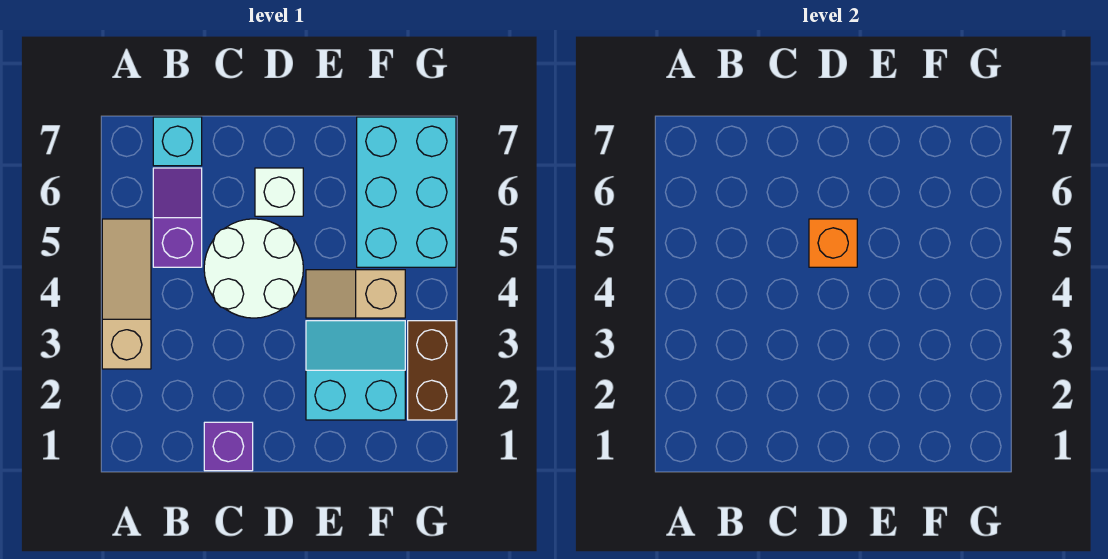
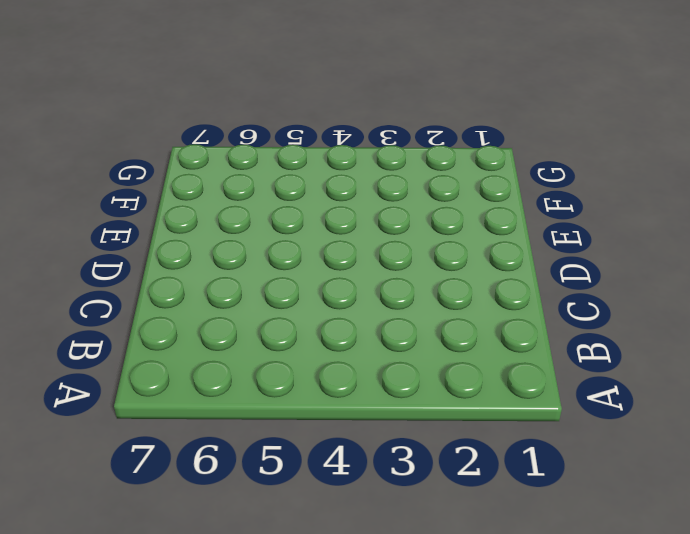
none -> tan 1x3 slope [102,219,151,369]
none -> purple 1x2 slope [153,168,202,267]

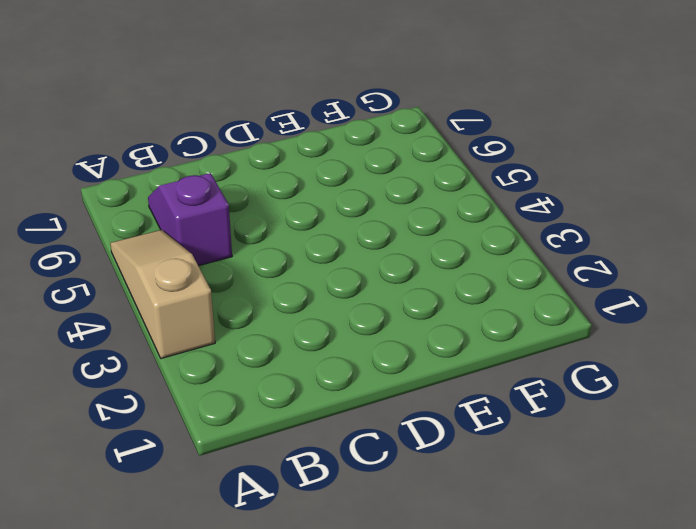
none -> cyan 1x1 brick [153,117,202,166]
none -> purple 1x1 brick [204,422,253,471]

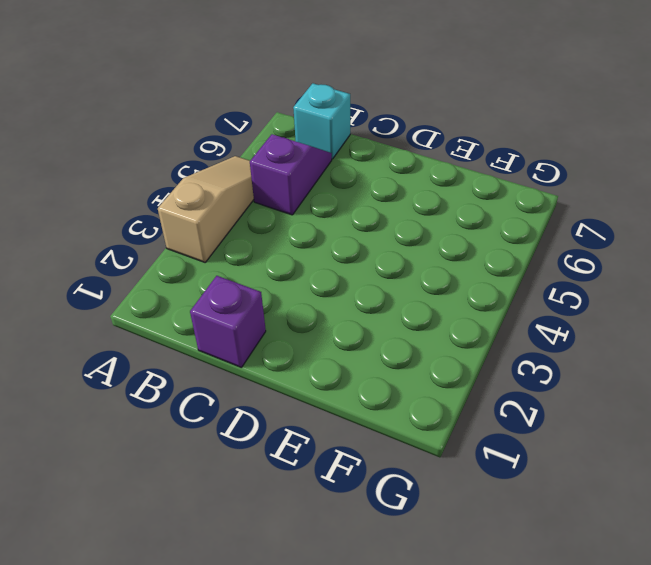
none -> white 2x2 round brick [204,219,303,318]
none -> white 1x1 brick [255,168,303,216]

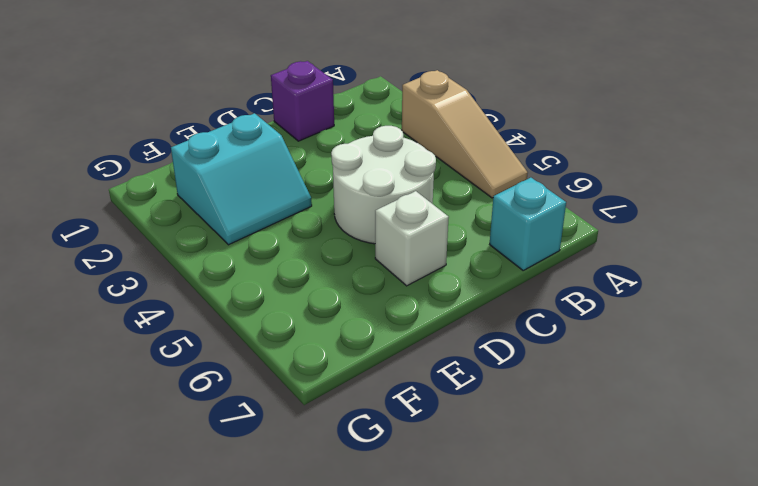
none -> purple 1x2 slope [153,168,202,267]
none -> tan 1x2 slope [306,270,405,318]

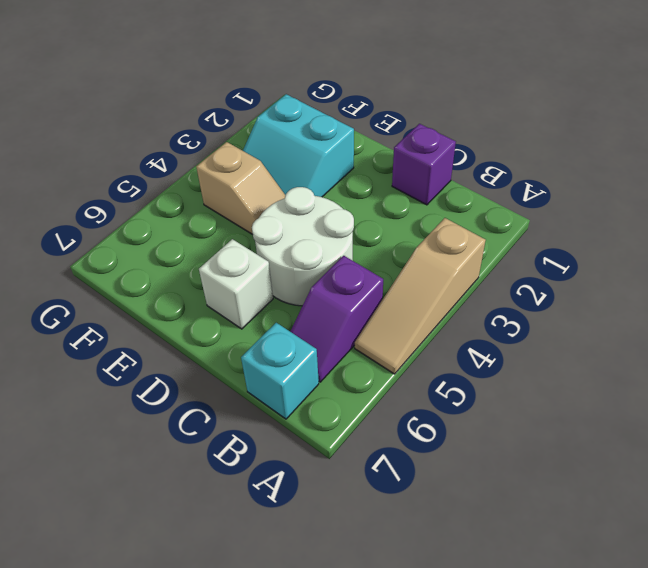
none -> cyan 2x3 brick [357,117,456,267]
none -> brown 1x2 brick [408,321,456,420]

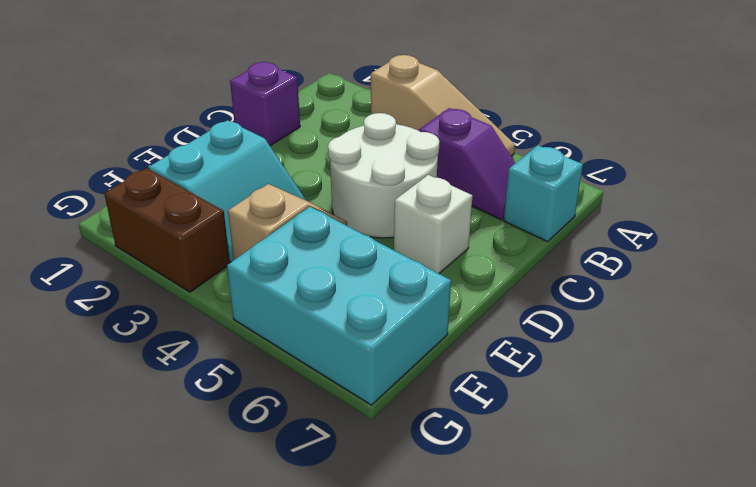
none -> orange 1x1 brick [809,219,857,267]

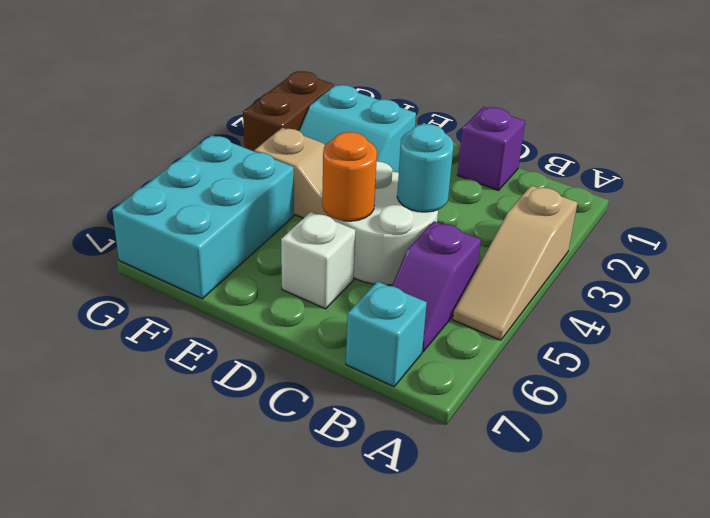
cyan 1x1 round brick [397,124,453,212] -> none
orange 1x1 round brick [322,132,377,221] -> orange 1x1 brick [809,219,857,267]

